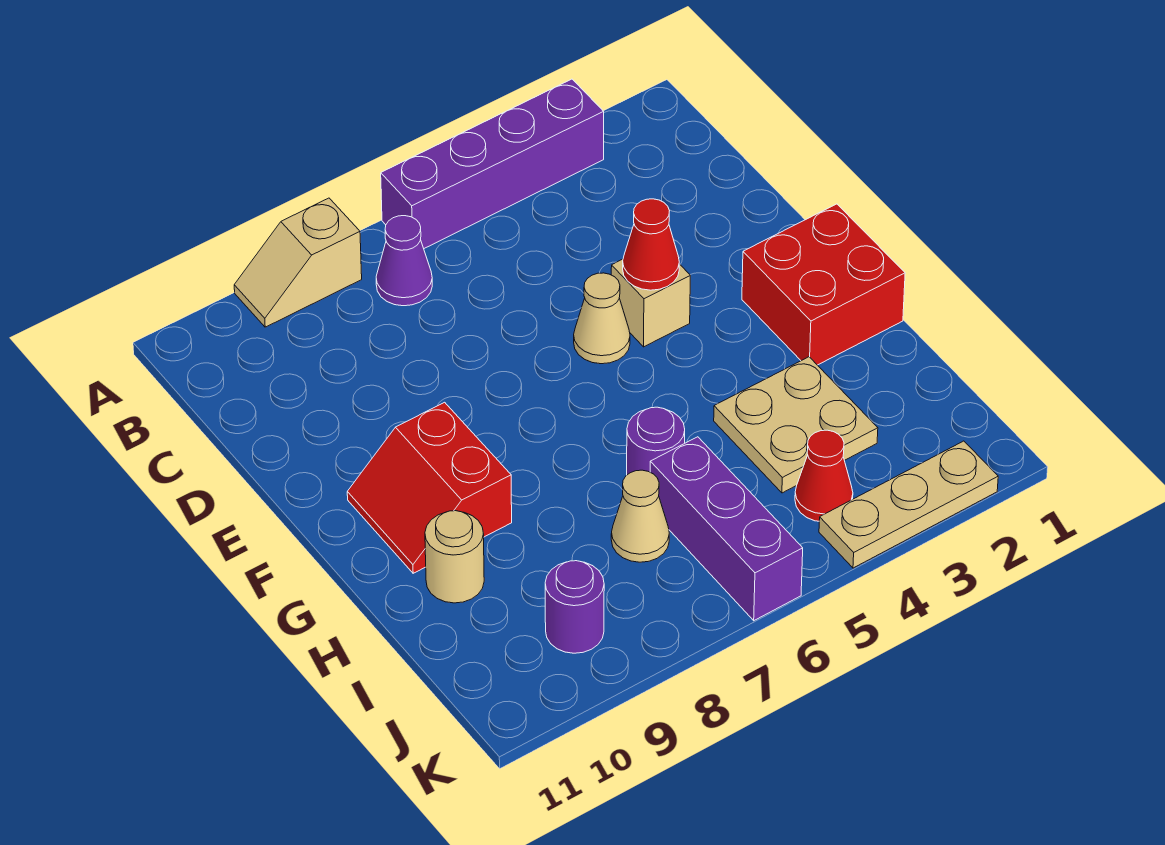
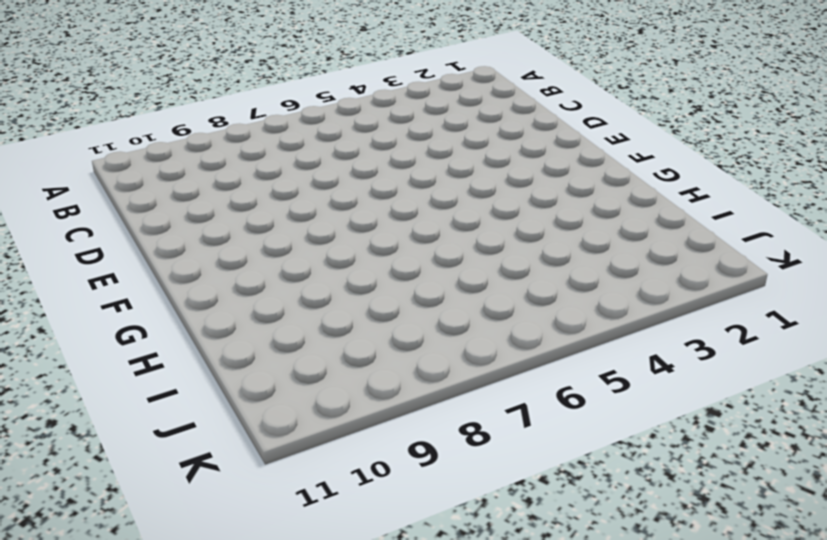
none -> purple 1x4 brick [381,79,604,248]
none -> tan 1x2 slope [234,198,362,327]
none -> purple 1x1 cone [376,216,432,306]

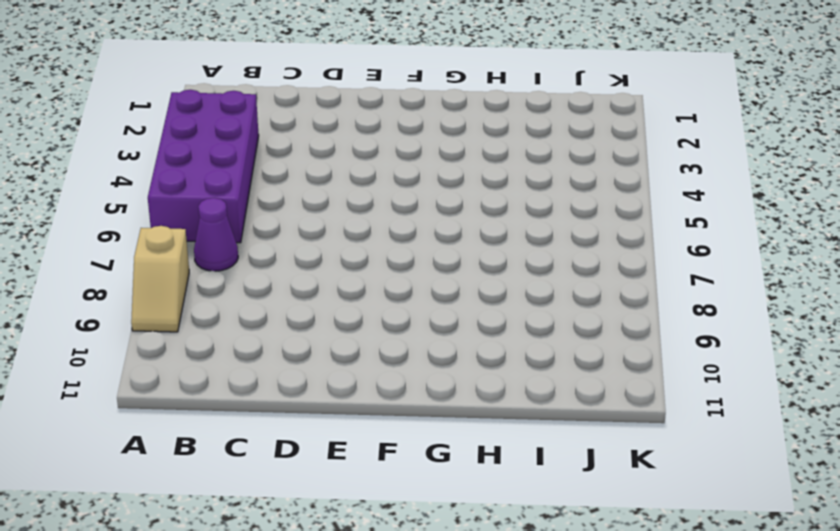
purple 2x4 brick [148,90,259,243] -> purple 1x4 brick [381,79,604,248]
none -> tan 1x1 brick [611,259,690,347]
none -> tan 1x1 cone [574,273,630,364]
none -> red 2x2 brick [742,204,905,365]

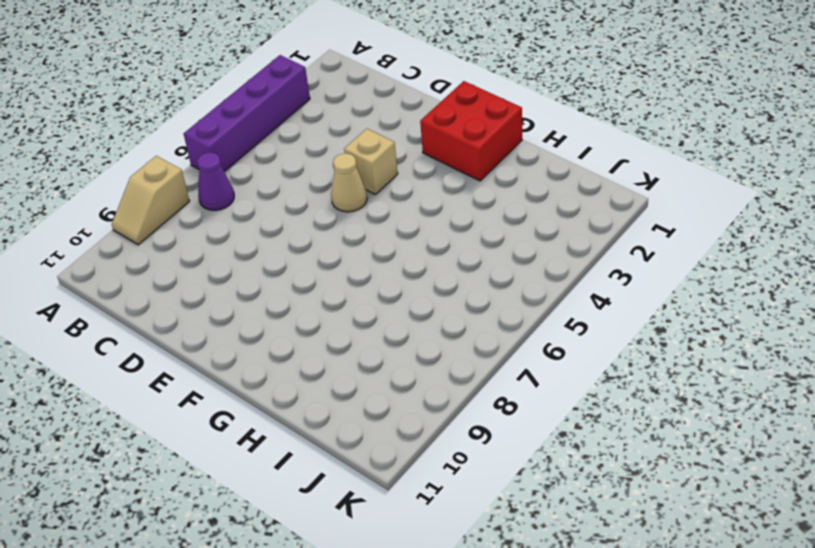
none -> red 2x2 slope [347,402,512,573]
none -> tan 2x2 plate [714,357,878,493]
none -> purple 1x1 round brick [627,407,685,475]

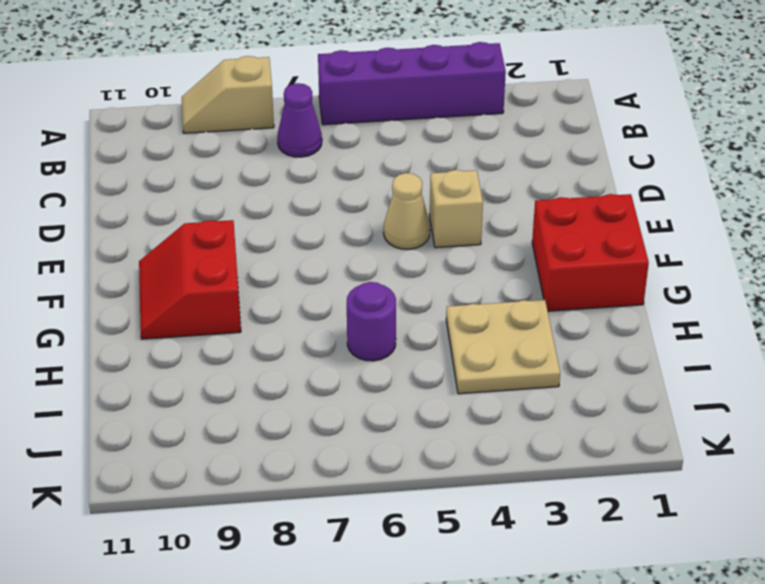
none -> tan 1x1 round brick [425,511,484,603]
none -> purple 1x3 brick [650,437,803,621]
none -> tan 1x1 cone [611,470,669,562]

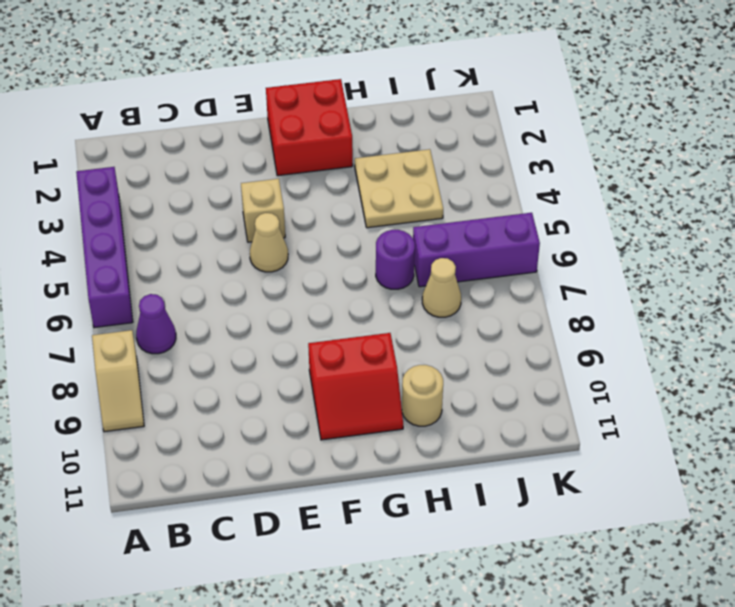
none -> red 1x1 cone [795,430,853,521]
none -> purple 1x1 round brick [545,561,604,653]
none -> tan 1x3 plate [819,441,998,568]

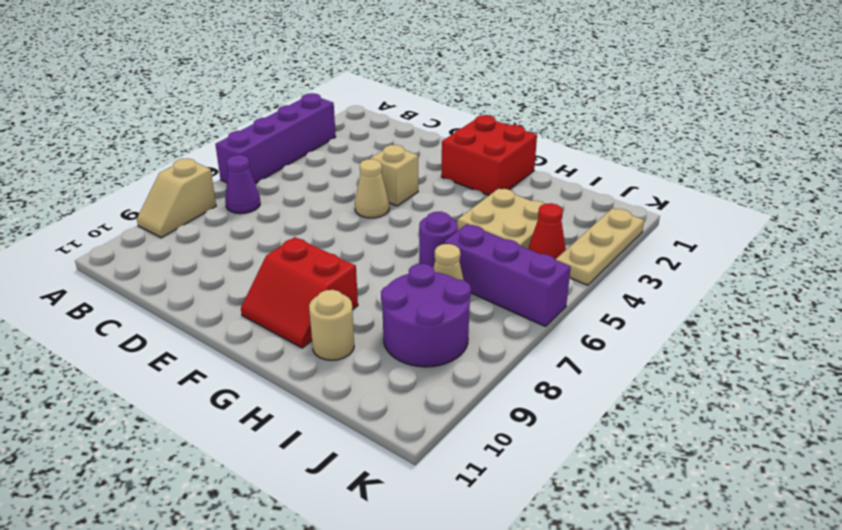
purple 2x2 round brick [381,264,471,367] -> purple 1x1 round brick [545,561,604,653]
none -> red 1x1 cone [623,199,679,290]

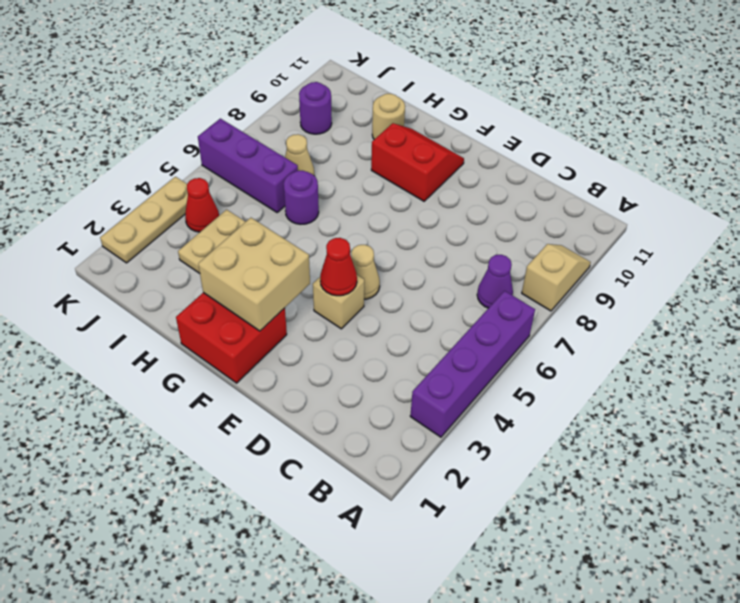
tan 2x2 brick [198,218,310,331] -> none

